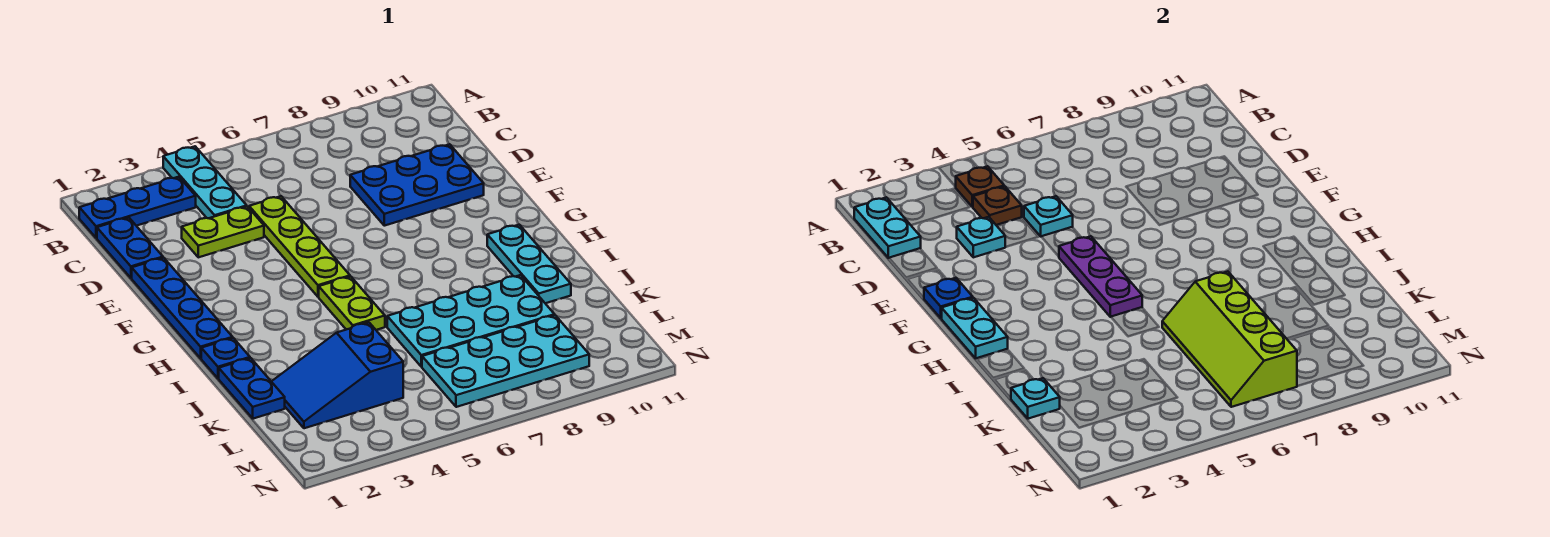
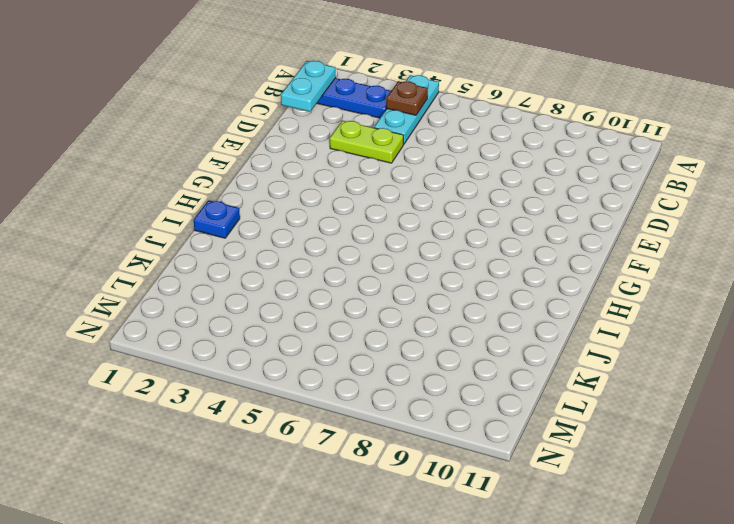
none -> blue 1x2 plate [97,218,163,278]
none -> lime 1x4 plate [249,196,350,297]
none -> blue 2x3 plate [350,144,484,226]

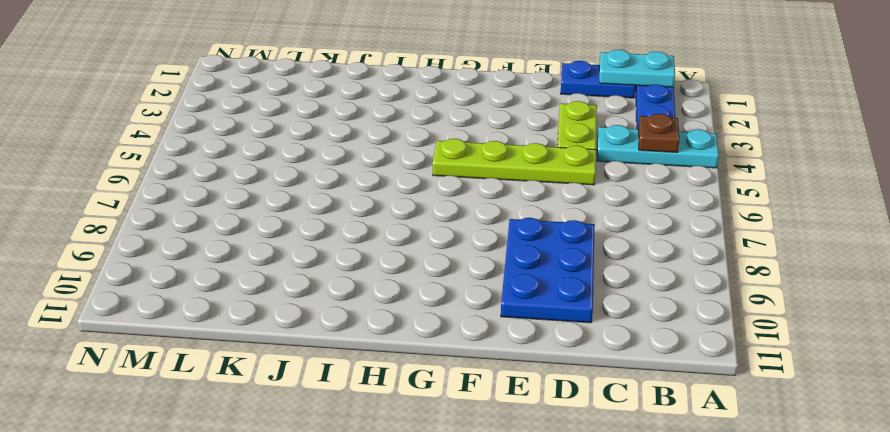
none -> blue 1x4 plate [132,258,233,358]
none -> lime 1x2 plate [319,276,385,330]
none -> cyan 1x3 plate [487,225,571,303]

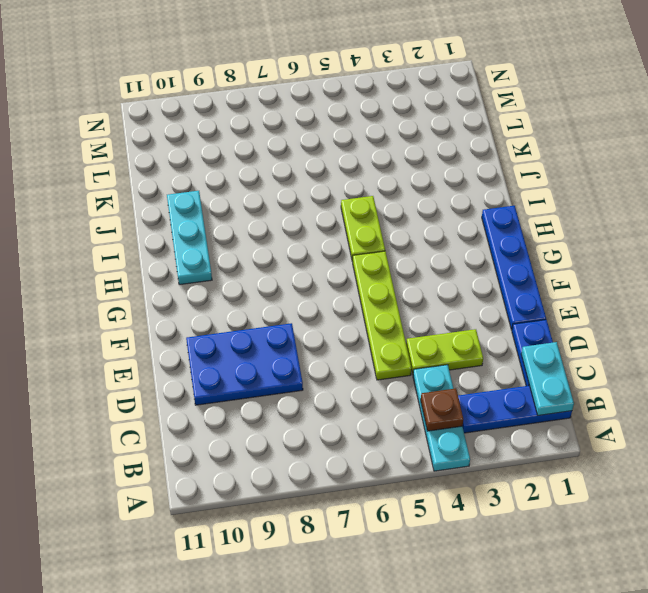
none -> blue 1x1 plate [201,338,250,378]
none -> blue 1x2 plate [219,358,285,419]
none -> cyan 2x4 plate [387,275,555,367]

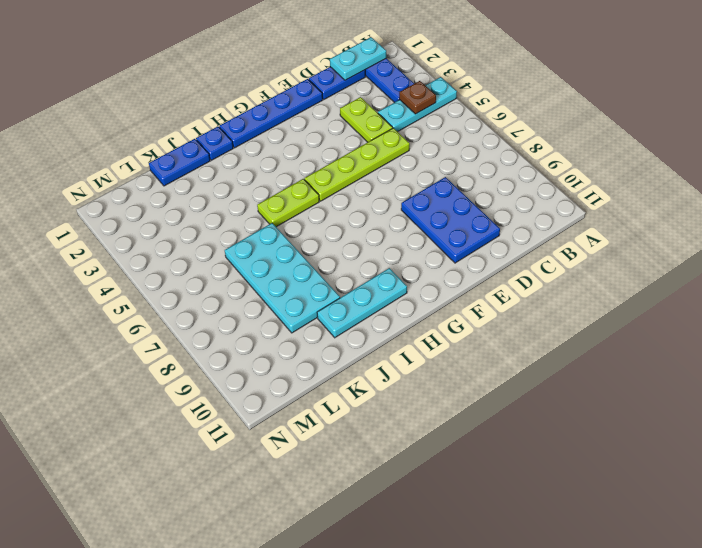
none -> blue 2x3 slope [271,323,403,428]
none -> cyan 2x4 plate [422,315,589,407]
none -> brown 1x1 plate [973,186,1022,225]

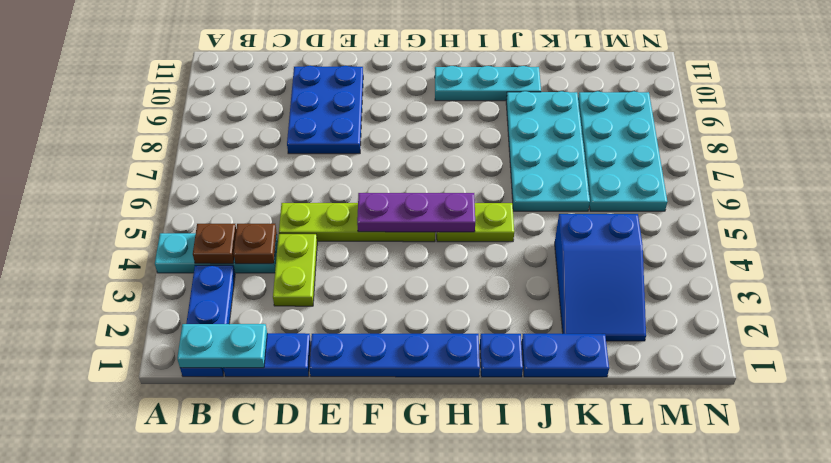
none -> cyan 1x1 plate [957,217,1005,257]
none -> cyan 1x1 plate [1024,196,1073,237]
none -> blue 1x1 plate [924,278,973,318]

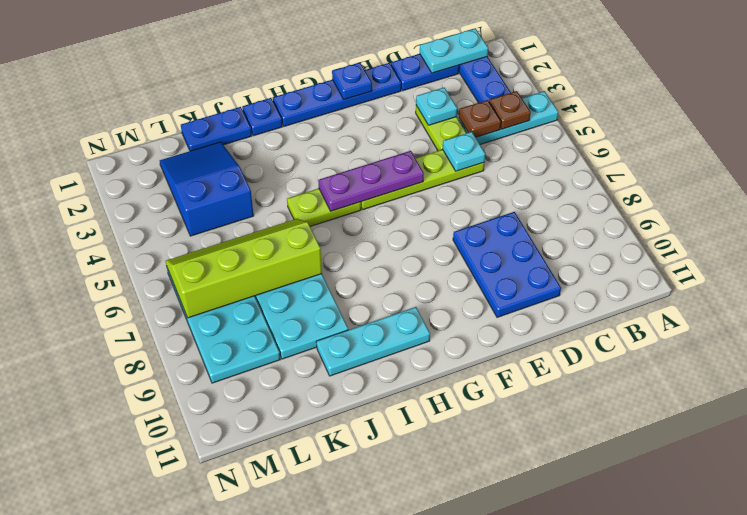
none -> cyan 1x2 plate [941,298,1008,358]
none -> cyan 1x1 plate [1011,378,1060,419]

